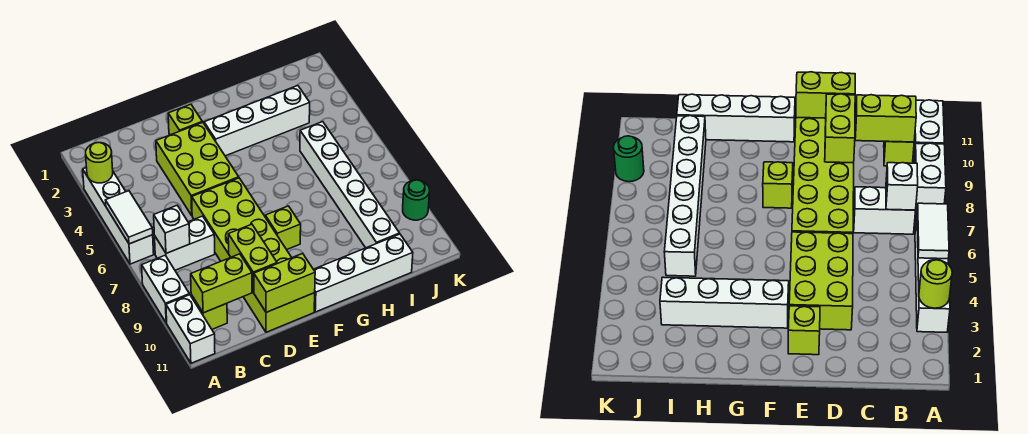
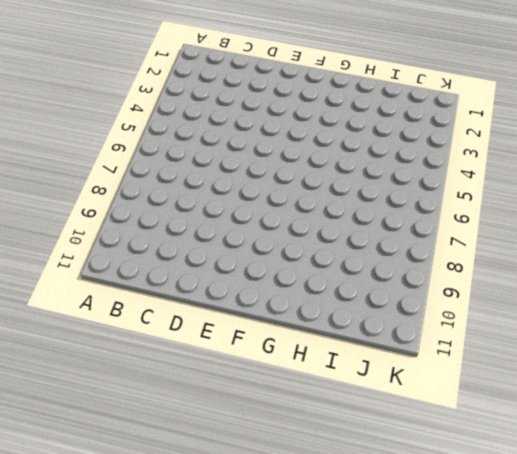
none -> white 1x4 brick [83,168,154,264]
none -> white 1x2 brick [142,255,189,323]
none -> white 1x2 brick [166,295,215,363]

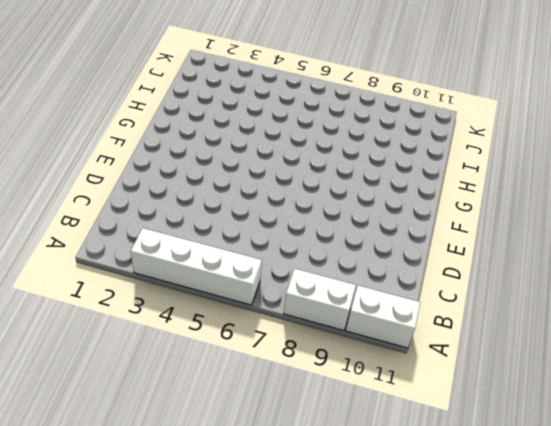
none -> white 1x2 brick [155,216,215,270]
none -> lime 1x1 brick [191,295,227,329]
none -> lime 2x3 brick [156,122,239,215]

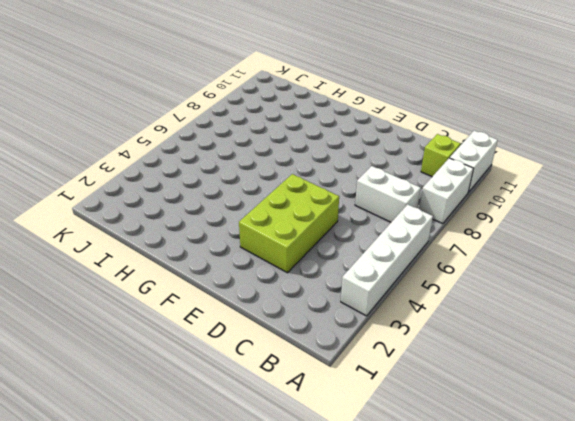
none -> lime 2x6 brick [192,178,315,332]
none -> lime 1x1 brick [168,104,202,135]
none -> white 1x4 brick [204,86,310,156]

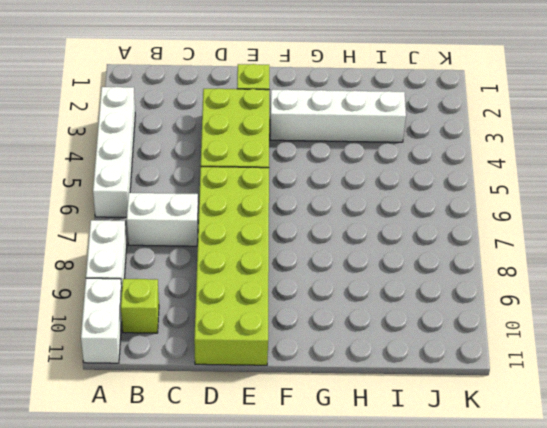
none -> lime 1x1 brick [265,206,301,250]
none -> white 1x4 brick [314,234,413,312]
none -> white 1x6 brick [300,122,400,248]

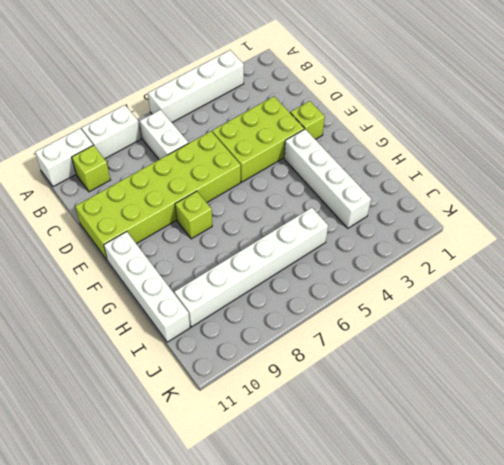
none -> green 1x1 round brick [403,180,430,220]
none -> lime 1x1 round brick [86,143,113,183]
none -> white 1x2 tile [106,191,153,244]

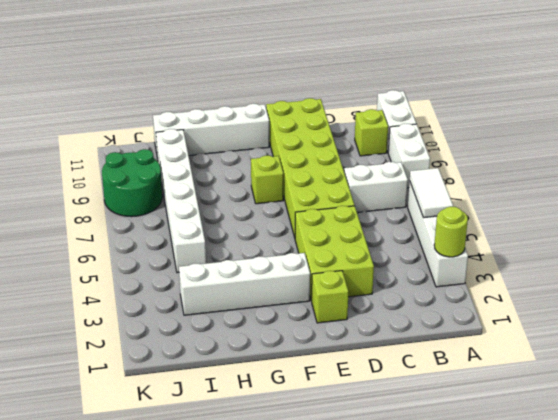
green 2x2 round brick [102,149,162,217] -> green 1x1 round brick [403,180,430,220]
none -> white 1x1 brick [154,206,190,253]
none -> lime 1x2 brick [191,254,252,313]
none -> lime 1x2 brick [228,224,277,292]

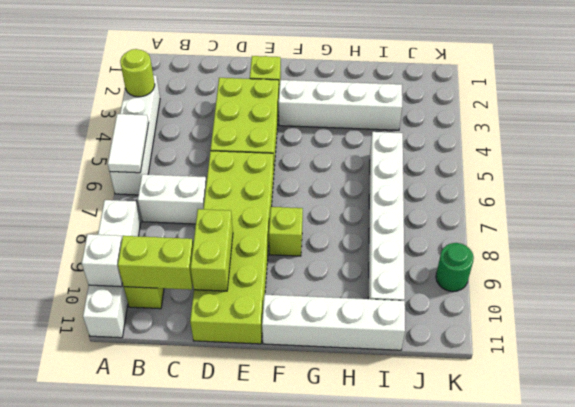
white 1x1 brick [82,234,122,287] -> white 1x1 brick moved to [154,206,190,253]
none -> lime 1x2 brick [254,253,315,312]

